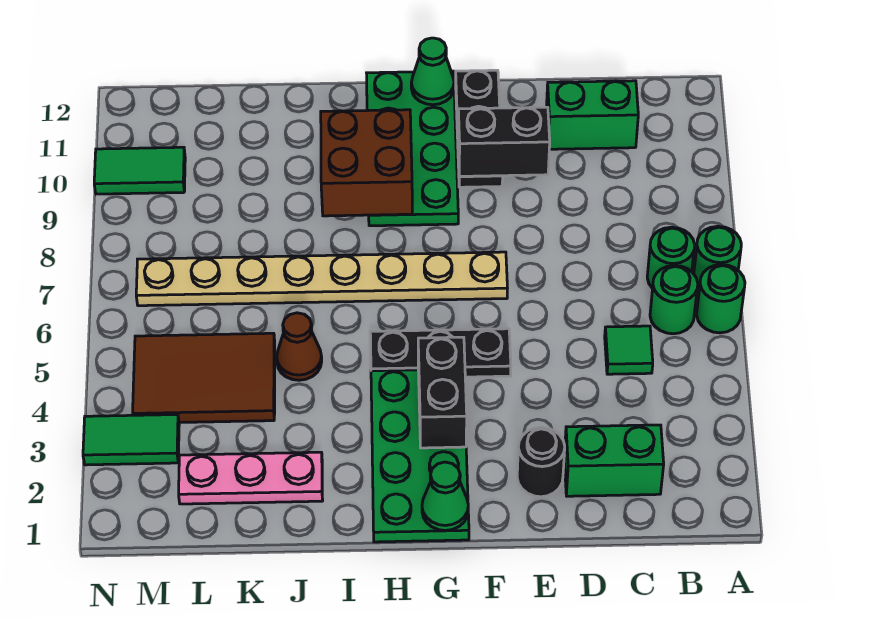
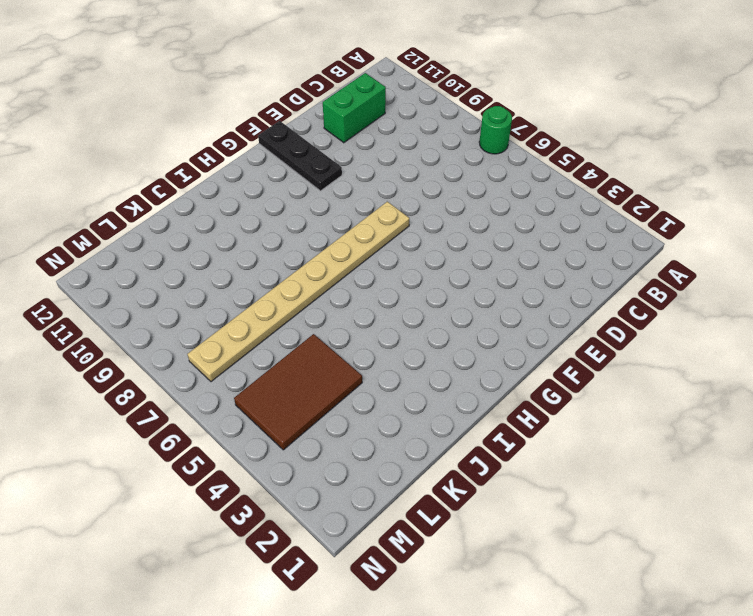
none -> green 1x1 round brick [697,265,745,333]
none -> green 1x1 round brick [650,266,698,334]
none -> green 1x1 round brick [647,227,695,288]

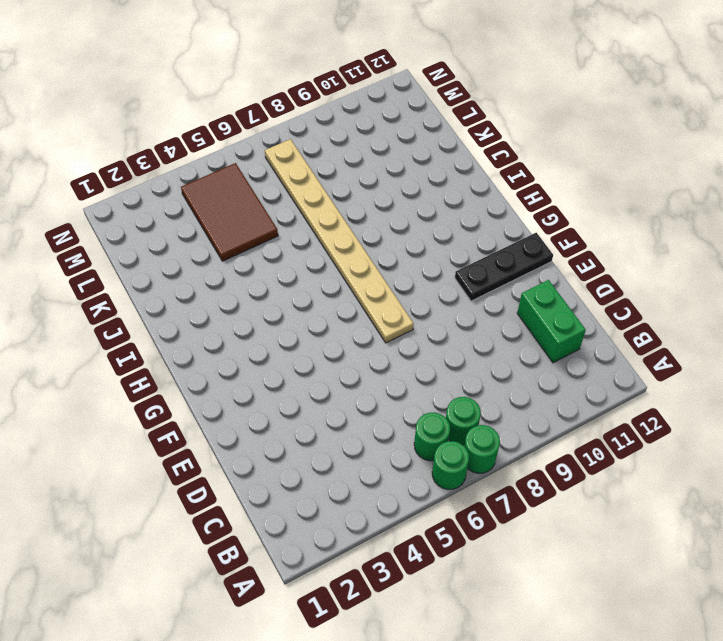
none -> green 1x2 brick [564,425,664,496]
none -> green 1x1 tile [605,326,653,374]
none -> black 1x1 round brick [517,427,565,497]

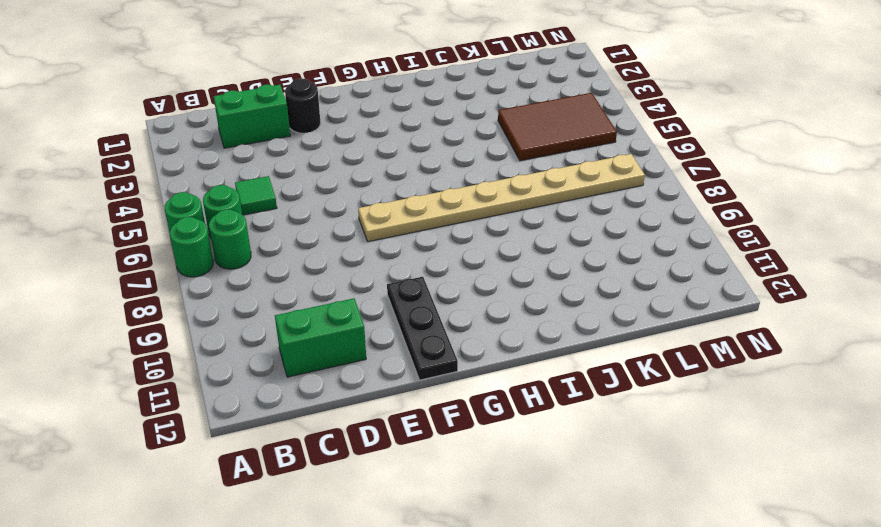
none -> black 1x3 plate [370,329,511,377]
none -> green 2x4 plate [371,370,469,542]
none -> green 2x4 plate [367,71,458,226]

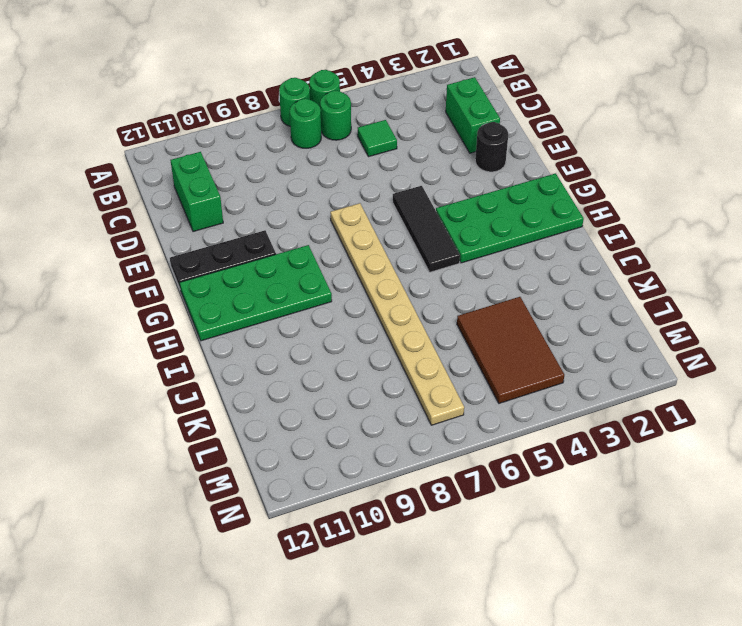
black 1x3 tile [393,186,460,272] -> black 1x3 plate [370,329,511,377]
none -> pink 1x3 plate [179,452,323,504]
none -> brown 1x1 cone [277,313,322,380]
none -> green 1x2 tile [83,415,179,465]

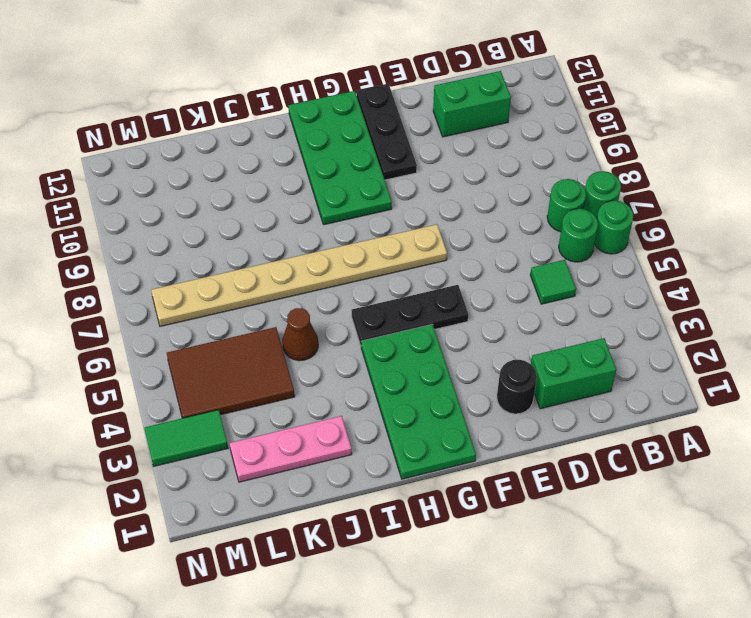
none -> green 1x2 tile [94,147,185,194]
none -> black 1x2 brick [458,107,550,176]
none -> green 1x1 cone [422,462,468,531]

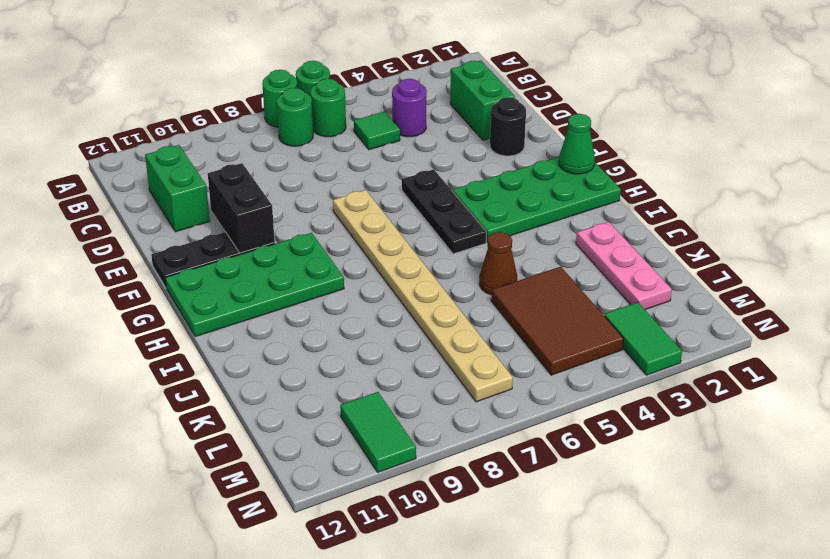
purple 1x1 round brick [392,79,427,137] -> none
none -> black 1x2 brick [418,337,467,448]
none -> green 1x1 cone [411,38,454,105]
none -> brown 2x2 brick [321,110,412,216]

